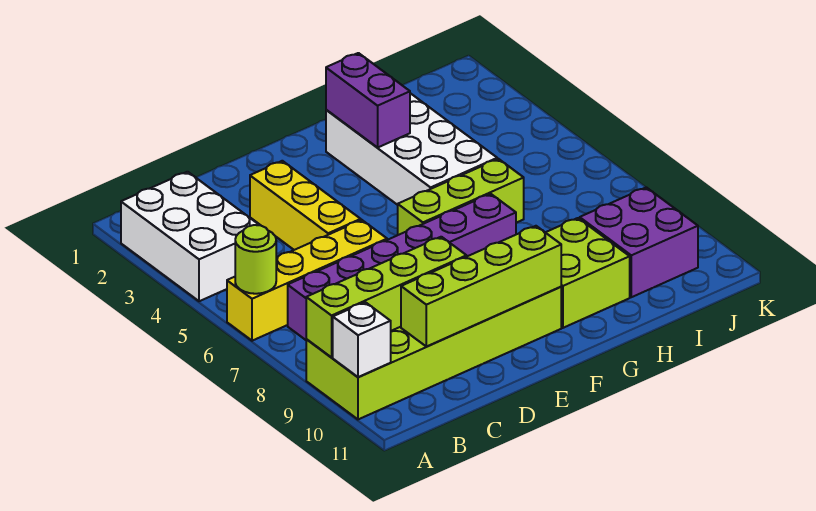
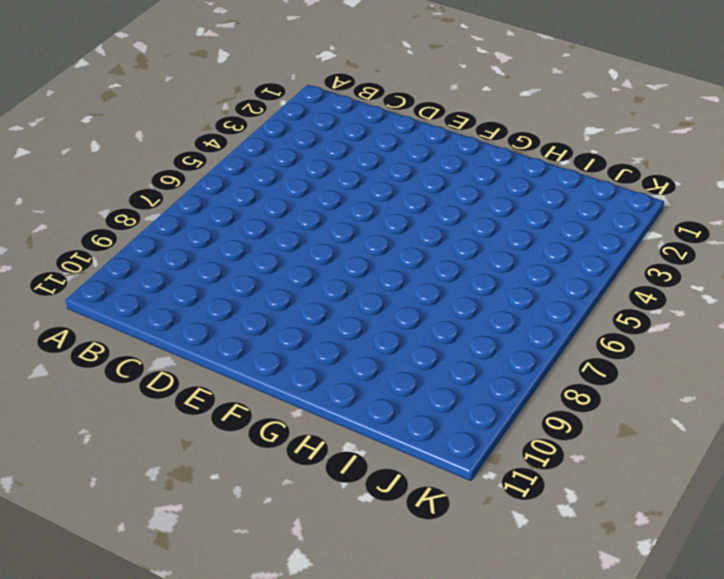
none -> white 2x3 brick [121,172,259,301]
none -> yellow 1x4 brick [227,220,387,341]
none -> lime 2x6 brick [306,287,561,419]

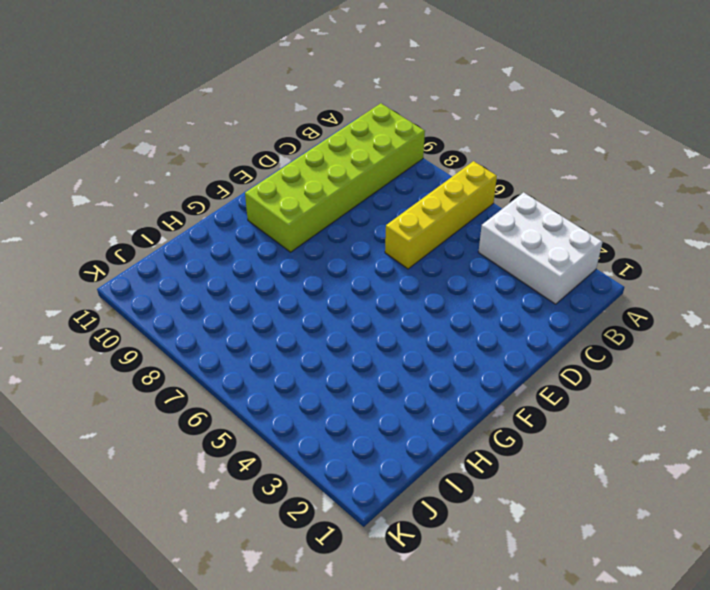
none -> purple 1x6 brick [288,194,516,340]
none -> yellow 1x3 brick [250,161,361,250]
none -> lime 1x3 brick [398,159,524,235]

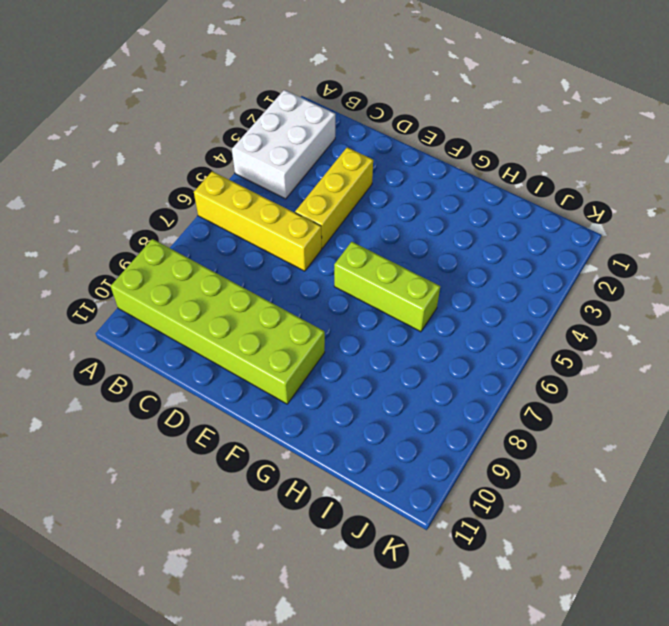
none -> purple 1x6 brick [288,194,516,340]
none -> white 2x4 brick [326,93,497,205]
none -> lime 2x2 brick [545,218,630,328]

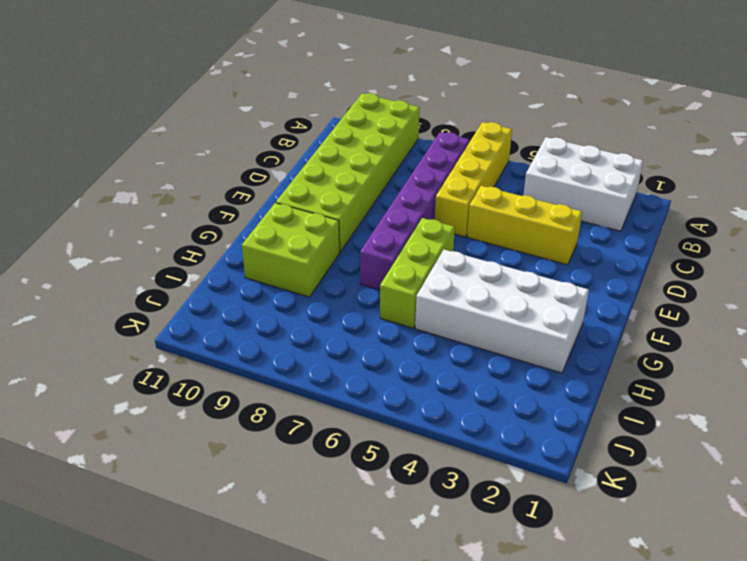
none -> purple 2x2 brick [580,187,698,297]
none -> lime 1x1 round brick [235,225,276,294]
none -> lime 1x4 brick [306,237,467,357]

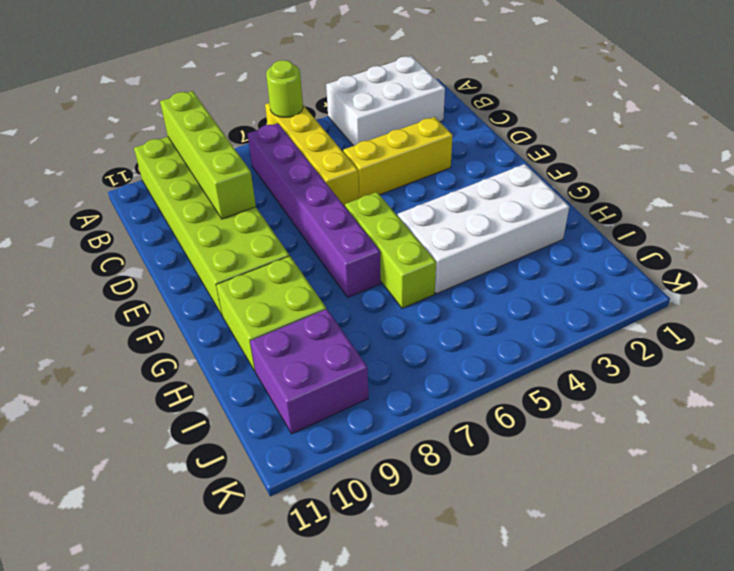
none -> white 1x1 brick [333,302,391,377]
none -> lime 1x4 brick [401,226,561,347]
none -> purple 1x2 brick [326,53,410,147]

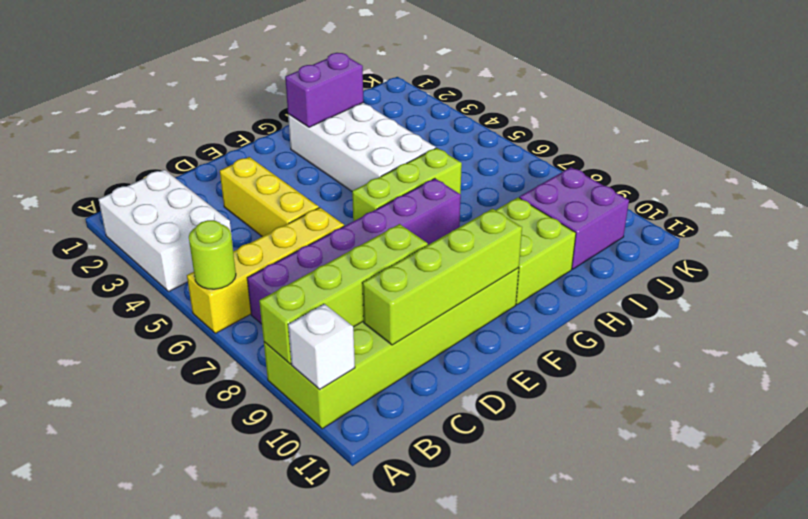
purple 1x2 brick [285,53,363,127] -> purple 1x2 brick turned to [326,53,410,147]

